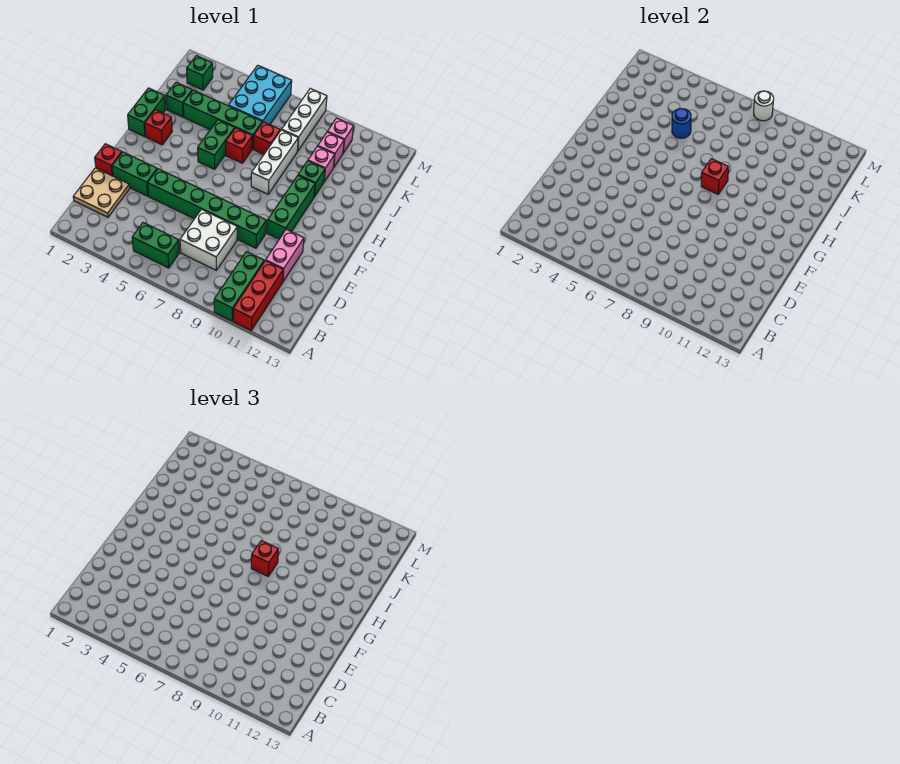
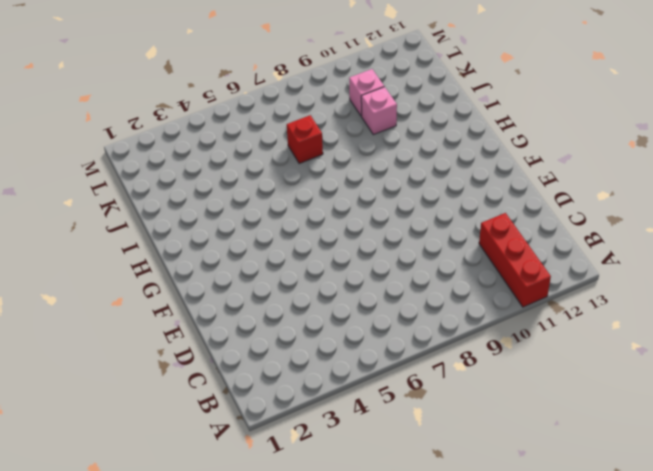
none -> green 1x3 brick [214,252,264,321]
none -> green 1x2 brick [132,223,179,268]
none -> tan 2x2 plate [73,168,130,217]

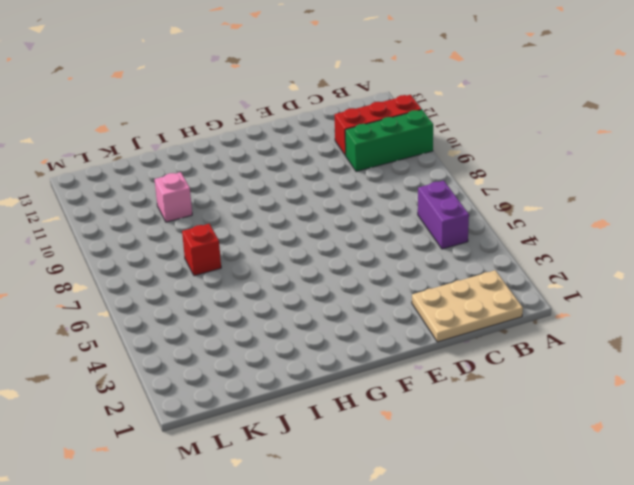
tan 2x3 plate [412,270,523,342] -> tan 2x2 plate [73,168,130,217]
purple 1x2 brick [418,181,469,249] -> green 1x2 brick [132,223,179,268]
none -> white 2x2 brick [180,209,237,270]
none -> pink 1x2 brick [266,229,304,281]
none -> red 1x1 brick [95,144,122,176]

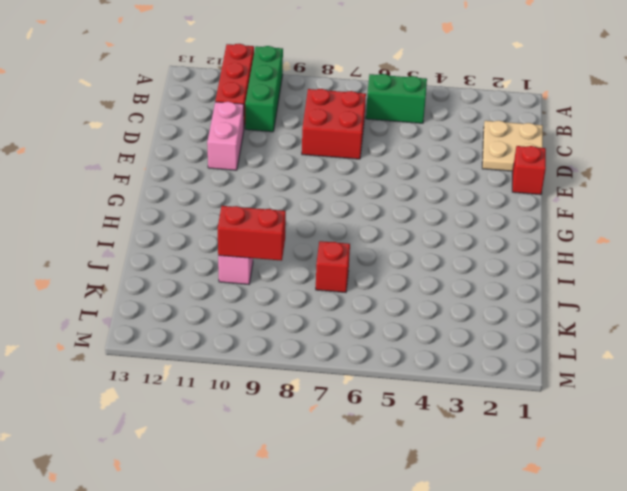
red 2x2 brick [302,89,366,159] -> white 2x2 brick [180,209,237,270]
red 1x2 brick [218,206,286,261] -> none
none -> green 1x2 brick [112,152,157,196]
none -> green 1x6 brick [148,169,266,248]
none -> green 1x3 brick [267,176,315,239]

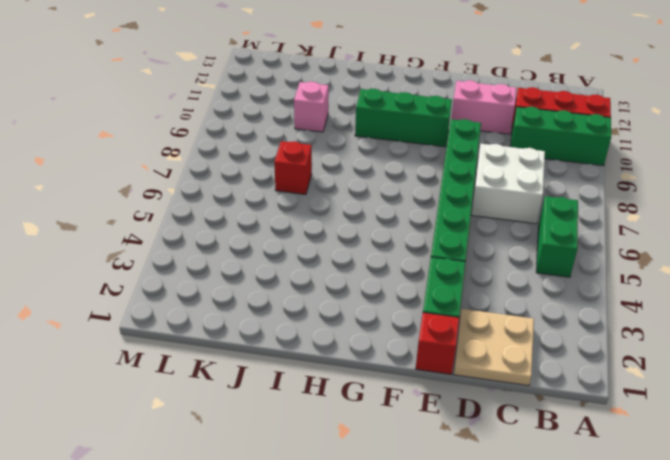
none -> green 1x2 brick [128,88,165,137]
none -> red 1x1 brick [145,110,172,145]
none -> green 1x2 brick [198,120,235,169]

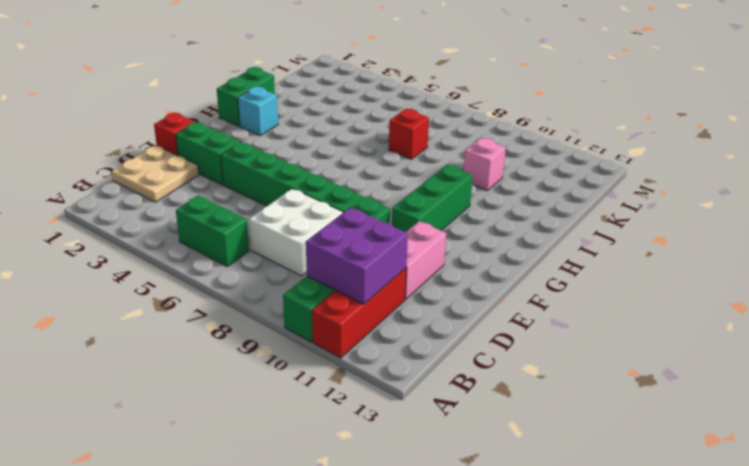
purple 2x2 brick [306,207,408,304] -> none
cyan 1x1 brick [238,87,278,136] -> red 1x1 brick [145,110,172,145]
none -> green 1x2 brick [198,120,235,169]
none -> white 1x3 brick [251,130,298,194]
none -> red 1x1 brick [226,128,252,163]

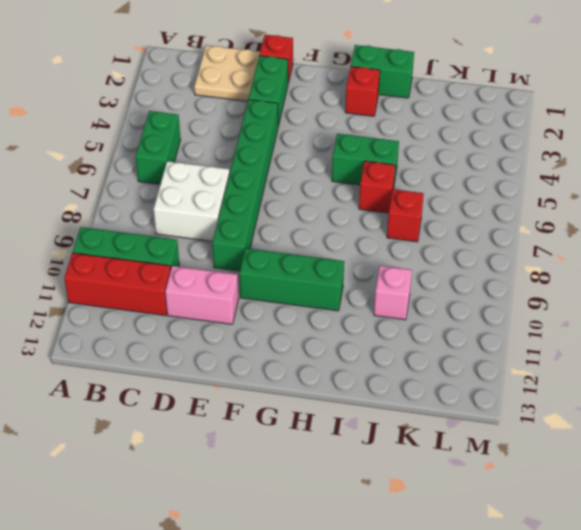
none -> white 1x3 brick [251,130,298,194]
none -> green 1x1 brick [298,161,325,197]
none -> green 1x1 brick [166,82,192,117]

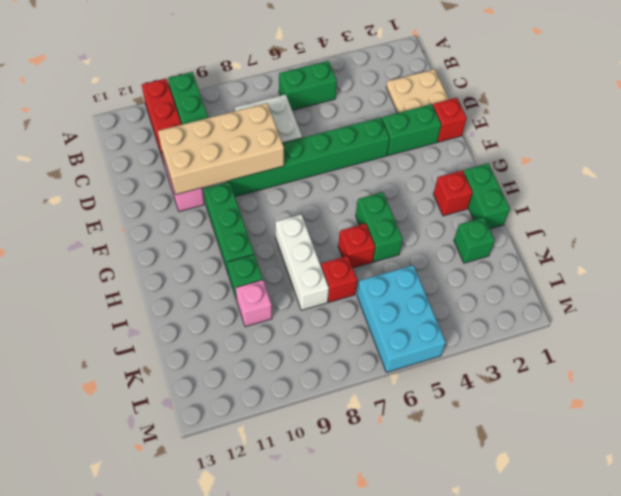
tan 2x4 brick [158,103,284,195] -> none
none -> green 1x4 brick [183,90,262,149]
none -> white 1x3 brick [282,88,327,151]
none -> pink 1x1 brick [318,132,344,167]

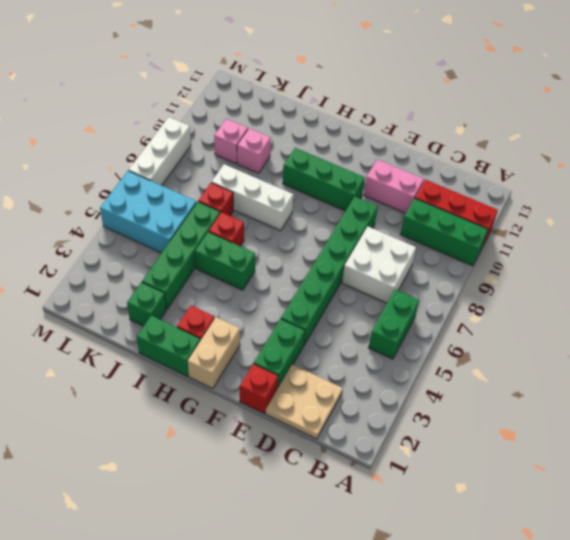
tan 1x2 brick [188,317,240,389] -> none
white 1x3 brick [129,117,191,186] -> white 1x3 brick turned to [282,88,327,151]
none -> green 1x1 brick [298,161,325,197]
none -> green 1x1 brick [187,56,213,90]
none -> pink 1x1 brick [327,118,354,153]

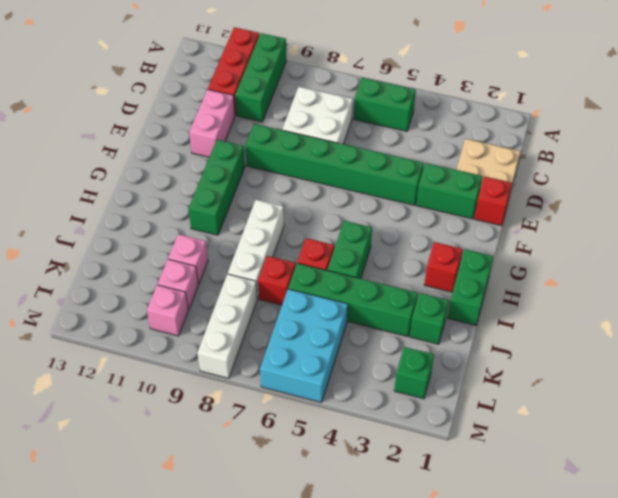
none -> green 1x1 brick [298,161,325,197]
none -> red 1x1 brick [701,159,728,194]
none -> blue 1x1 round brick [672,109,691,138]

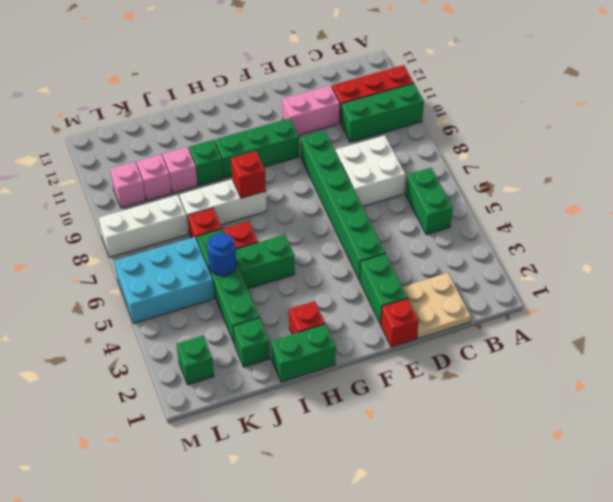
none -> white 1x1 round brick [754,91,774,121]
none -> red 1x1 brick [251,541,278,576]

